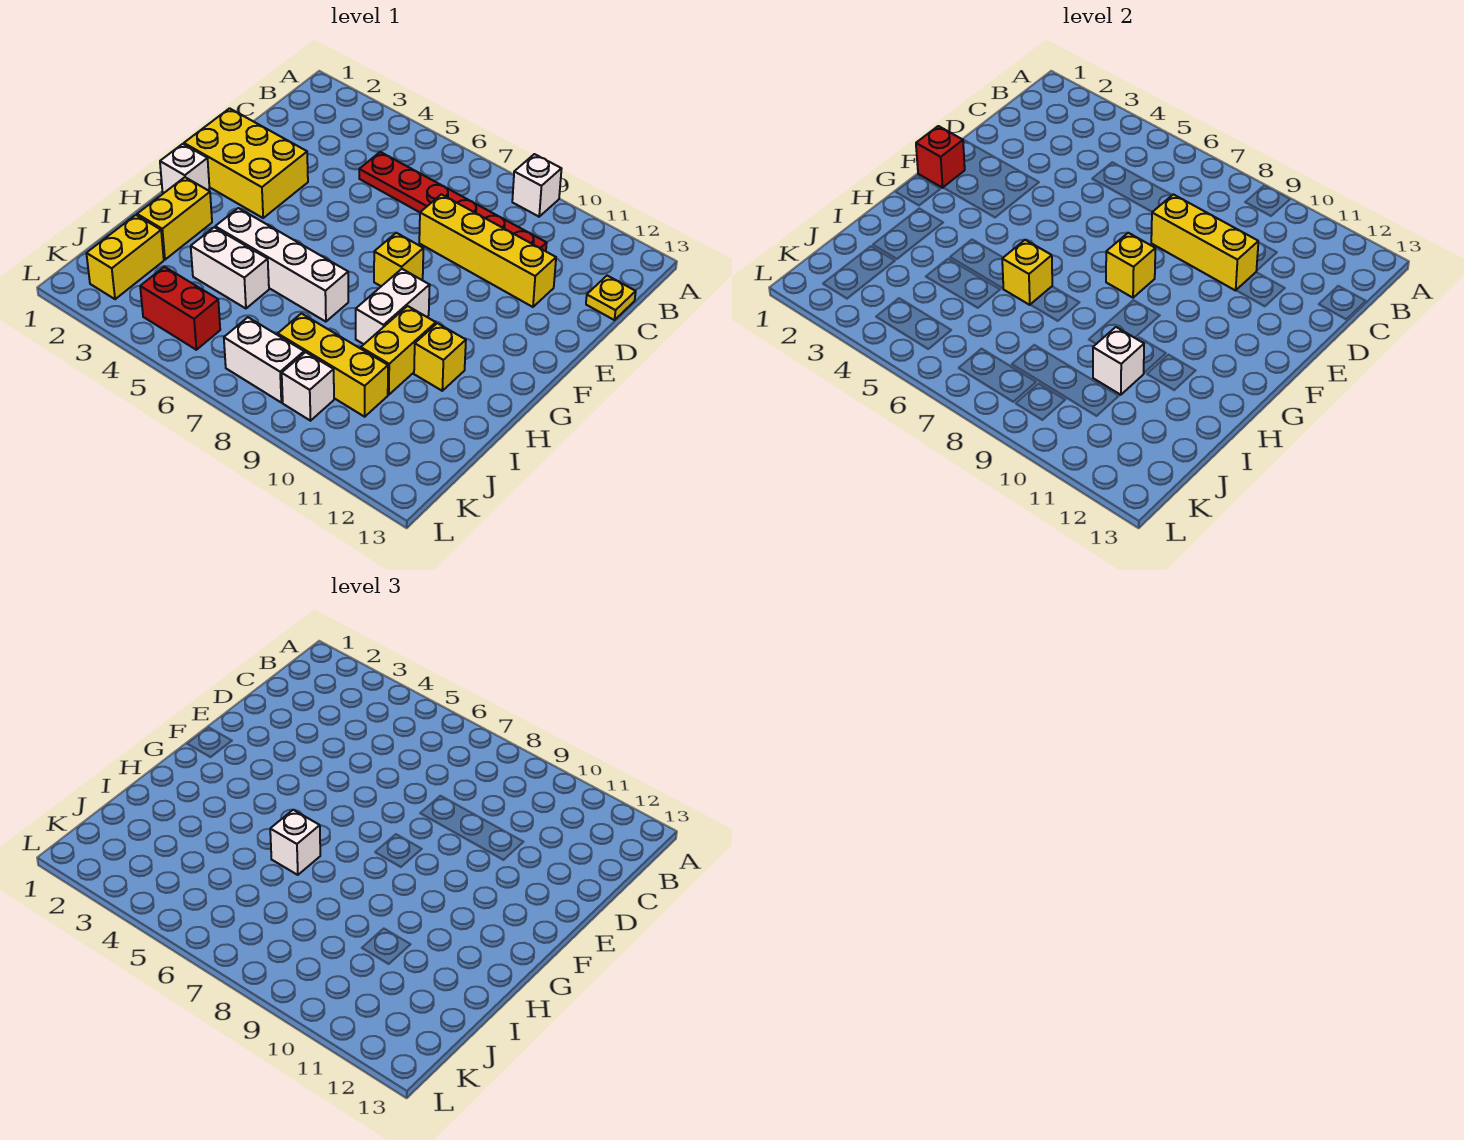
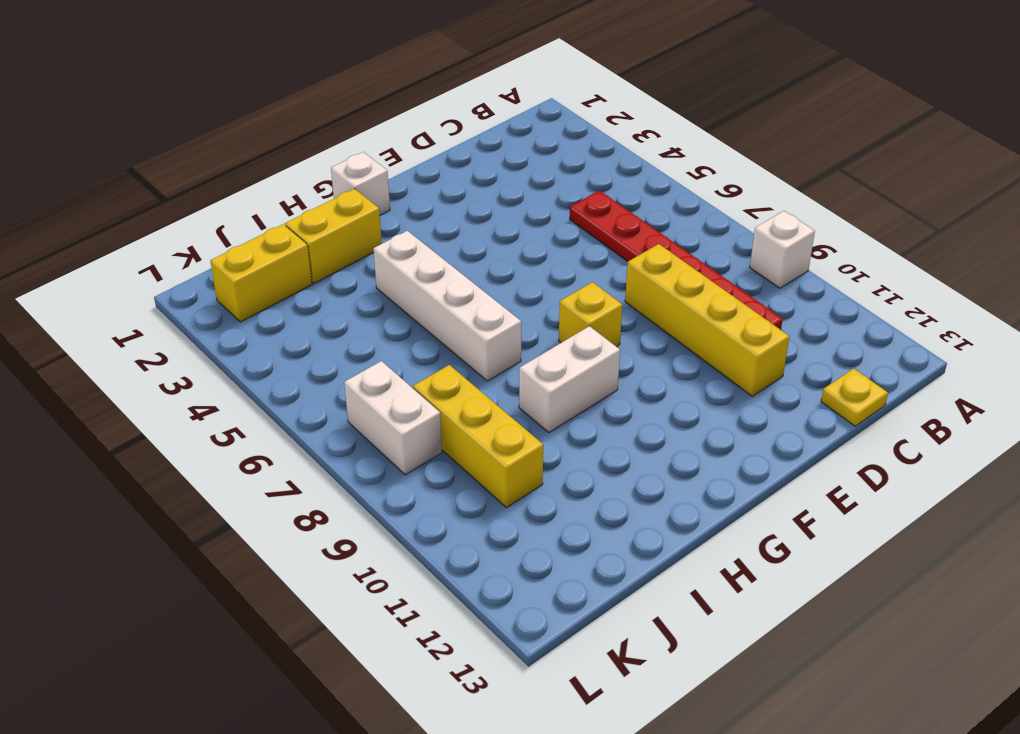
none -> yellow 2x3 brick [184,108,308,218]
none -> yellow 1x2 brick [361,306,436,395]
none -> yellow 1x1 brick [414,323,466,391]

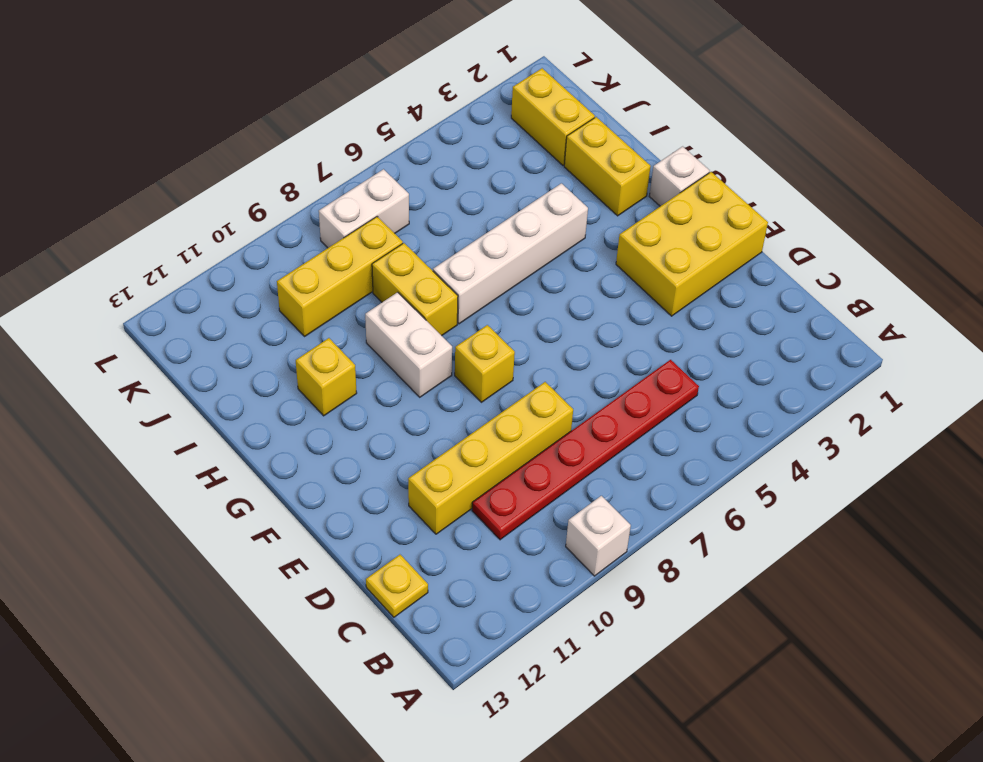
yellow 1x2 brick [372,243,458,336] -> yellow 1x2 brick moved to [361,306,436,395]
none -> white 1x2 brick [191,227,269,308]
none -> red 1x2 brick [140,267,220,350]
none -> white 1x1 brick [282,352,334,421]

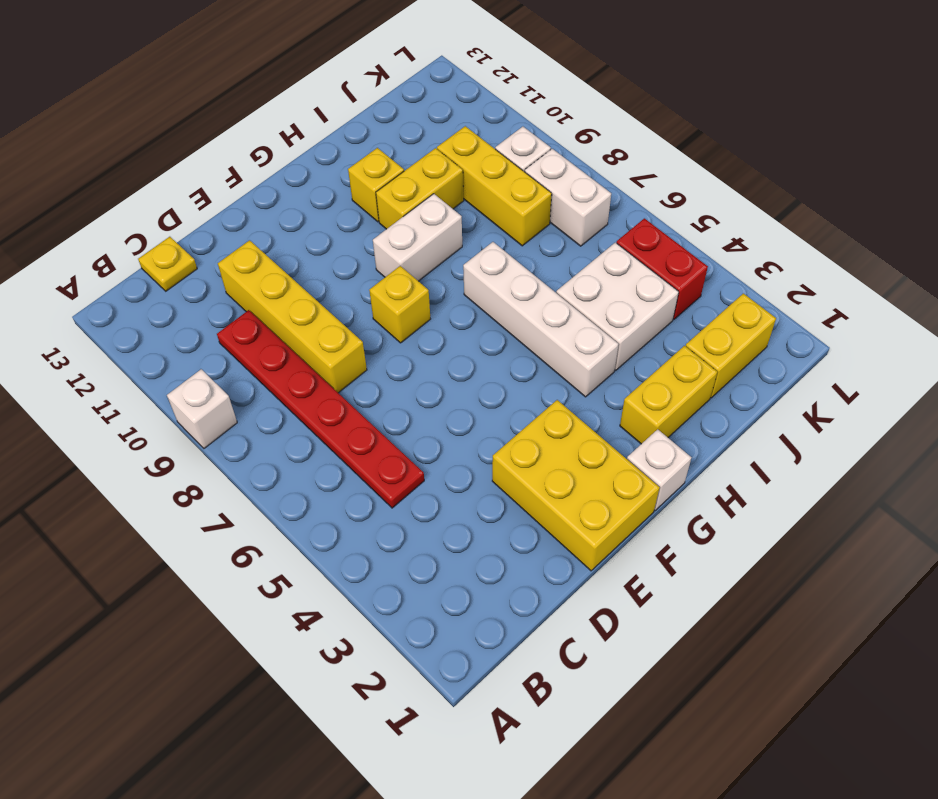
white 2x2 brick [556,242,679,370] -> white 1x2 brick [191,227,269,308]
none -> yellow 1x3 brick [1151,194,1258,291]
none -> red 1x1 brick [916,126,965,188]
none -> yellow 1x1 brick [1106,233,1155,298]

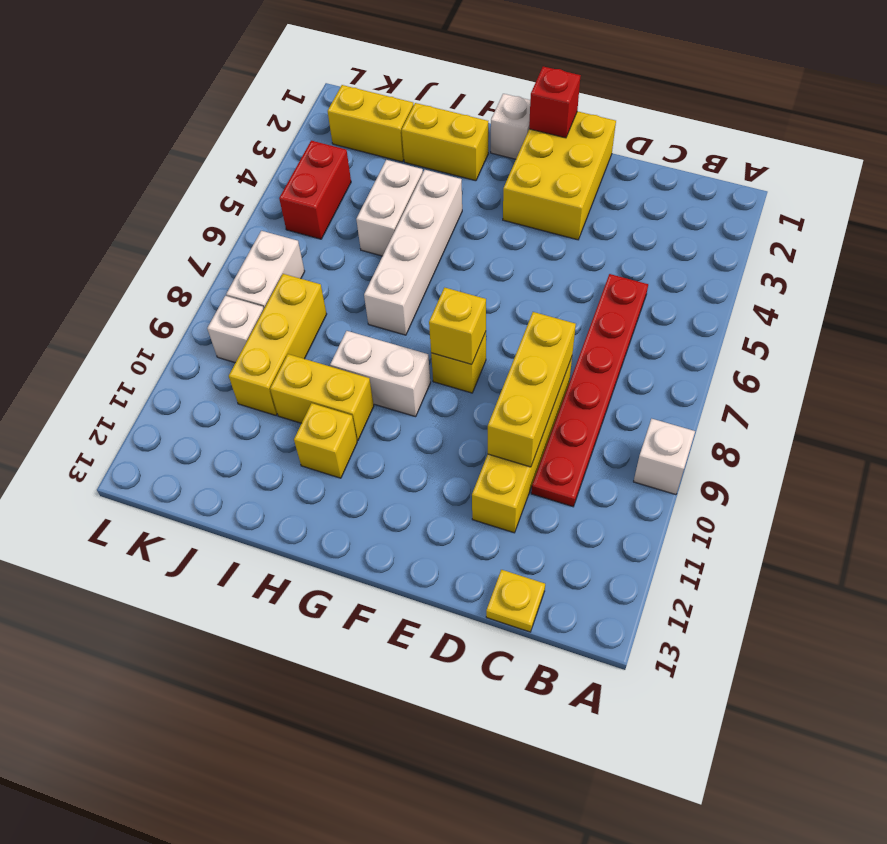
none -> yellow 1x1 brick [1002,240,1052,305]
none -> white 1x1 brick [1093,327,1144,395]
none -> white 1x1 brick [270,810,320,875]

